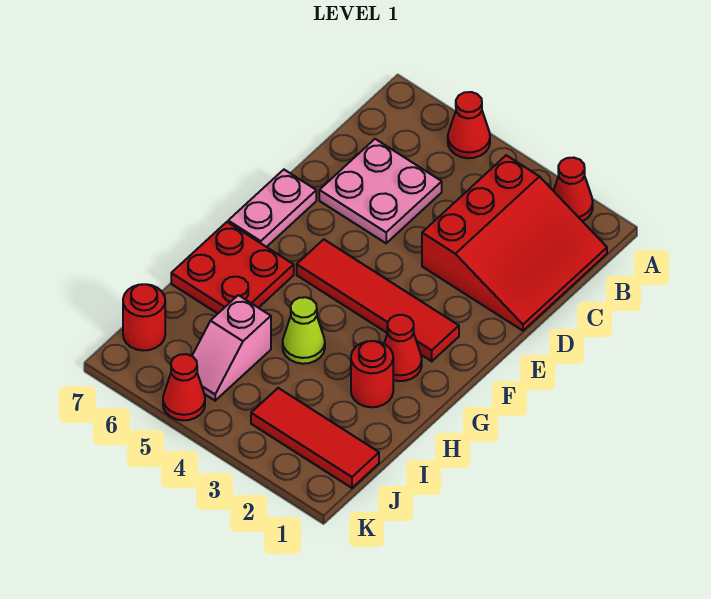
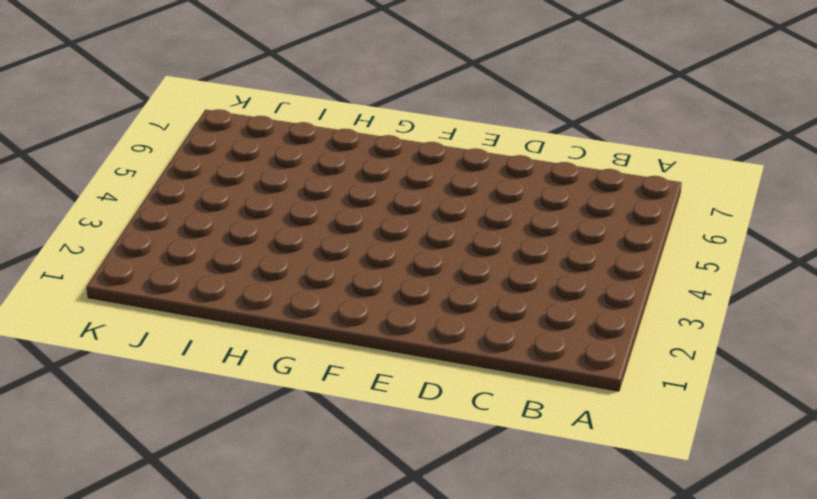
none -> red 1x1 cone [554,158,593,221]
none -> red 1x1 cone [448,92,490,158]
none -> red 3x3 slope [422,155,607,331]

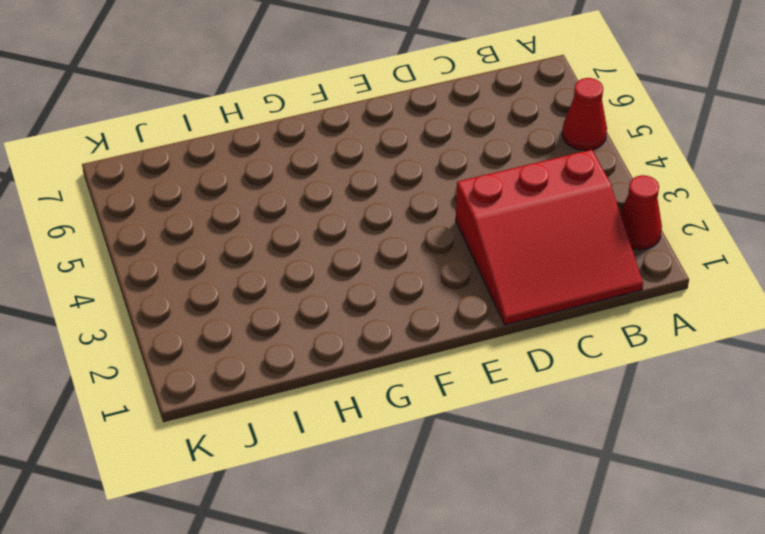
none -> pink 2x2 plate [319,139,442,243]
none -> pink 1x2 plate [228,170,316,247]
none -> red 1x4 tile [297,239,459,361]

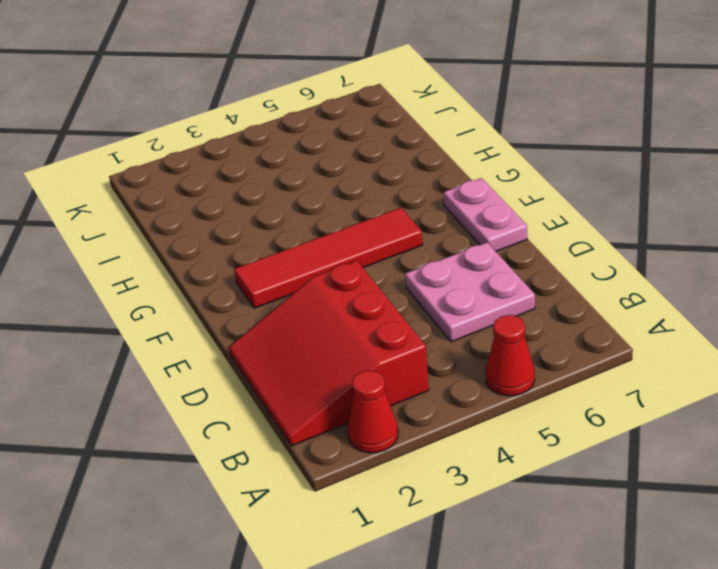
none -> red 1x1 cone [384,315,422,381]
none -> red 2x2 plate [171,222,294,314]
none -> red 1x1 round brick [351,341,393,407]

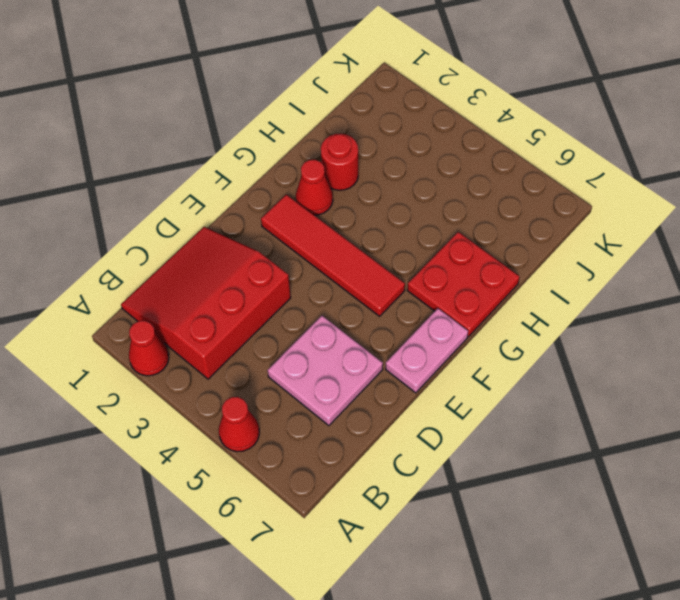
none -> lime 1x1 cone [283,297,325,364]
none -> pink 1x2 slope [192,295,271,401]
none -> red 1x3 tile [251,388,379,488]

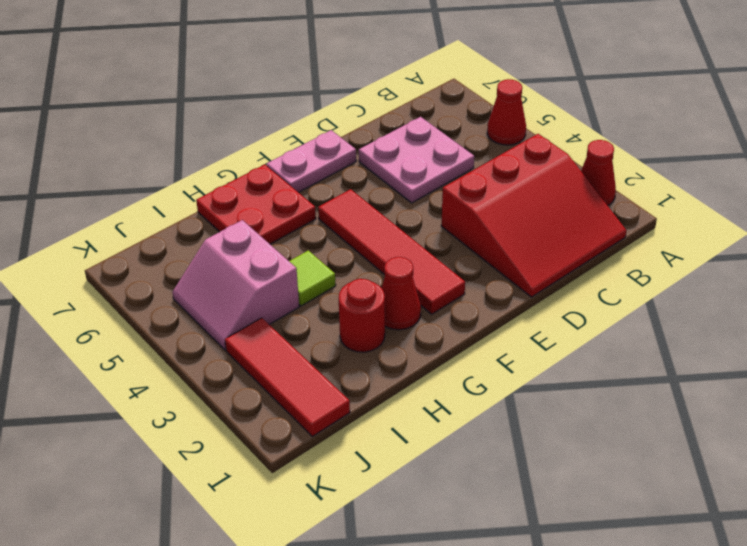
lime 1x1 tile [289,250,336,306] -> lime 1x1 cone [283,297,325,364]
pink 2x2 slope [172,220,299,350] -> pink 1x2 slope [192,295,271,401]
none -> red 1x1 round brick [123,284,165,351]
none -> red 1x1 cone [163,354,205,420]

